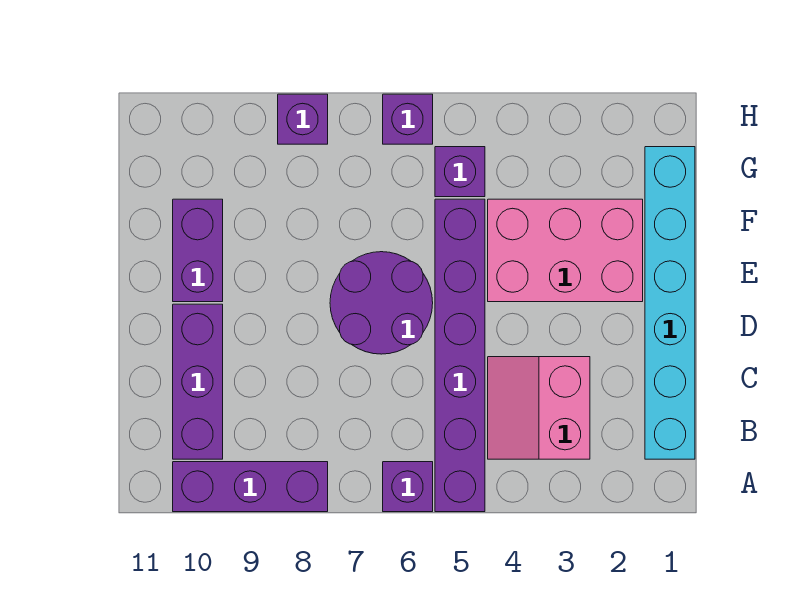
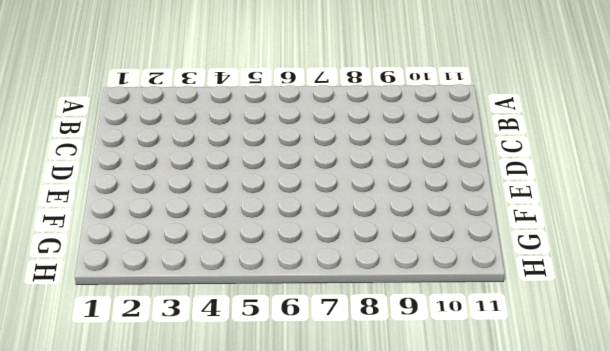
none -> purple 1x6 brick [435,199,485,512]
none -> purple 1x1 brick [383,462,433,512]
none -> purple 1x3 brick [173,462,328,512]

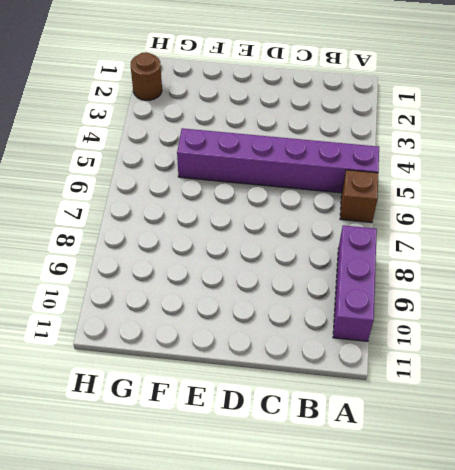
brown 1x1 brick [340,170,378,223] -> purple 1x1 brick [383,462,433,512]
brown 1x1 round brick [131,52,162,100] -> none
none -> cyan 1x6 brick [645,147,695,459]
none -> pink 2x2 slope [488,357,590,459]
none -> purple 1x3 brick [173,304,223,459]

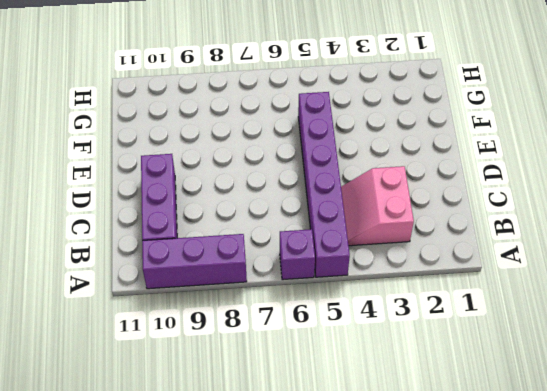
none -> cyan 1x6 brick [645,147,695,459]
none -> purple 2x2 round brick [330,252,433,354]
none -> pink 2x3 brick [488,199,643,302]

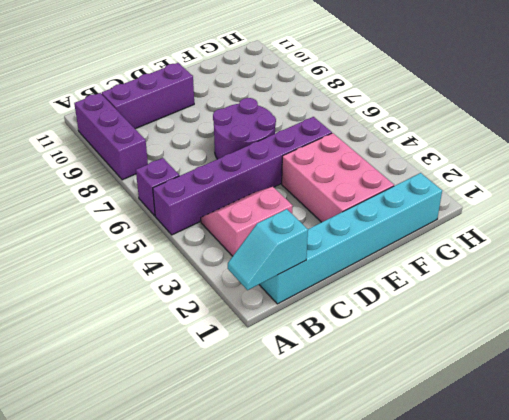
cyan 1x2 slope [228,209,308,290] -> none
none -> purple 1x2 brick [173,199,223,302]
none -> purple 1x1 brick [435,147,485,197]
none -> purple 1x1 brick [383,94,433,144]

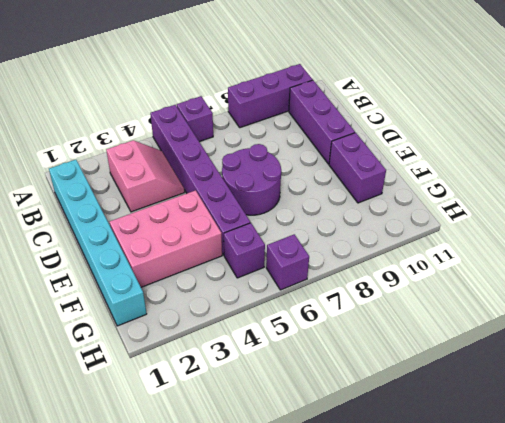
none -> purple 1x1 brick [278,94,328,144]

